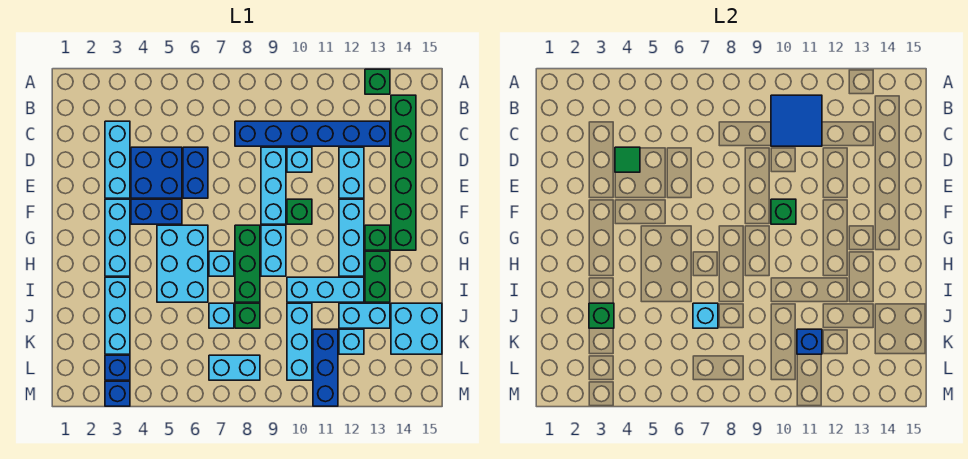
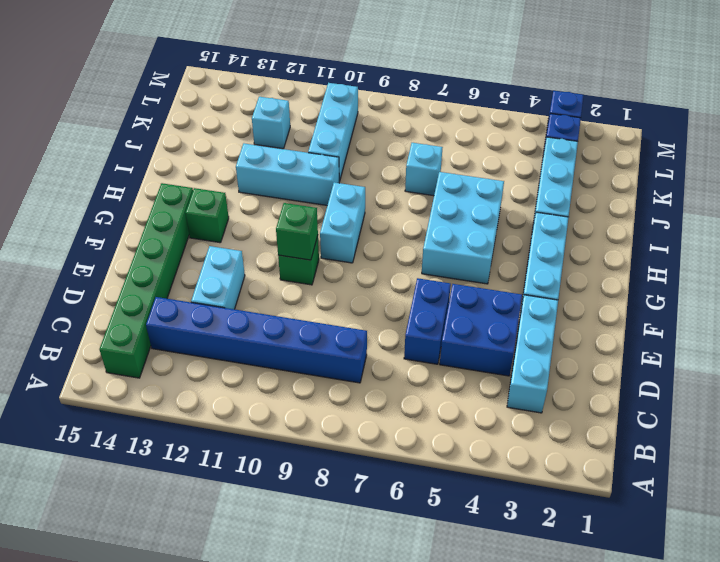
none -> green 1x1 brick [365,69,390,94]
none -> cyan 1x3 brick [261,147,286,224]
none -> cyan 1x1 brick [287,147,312,172]
none -> blue 1x2 brick [131,199,182,224]

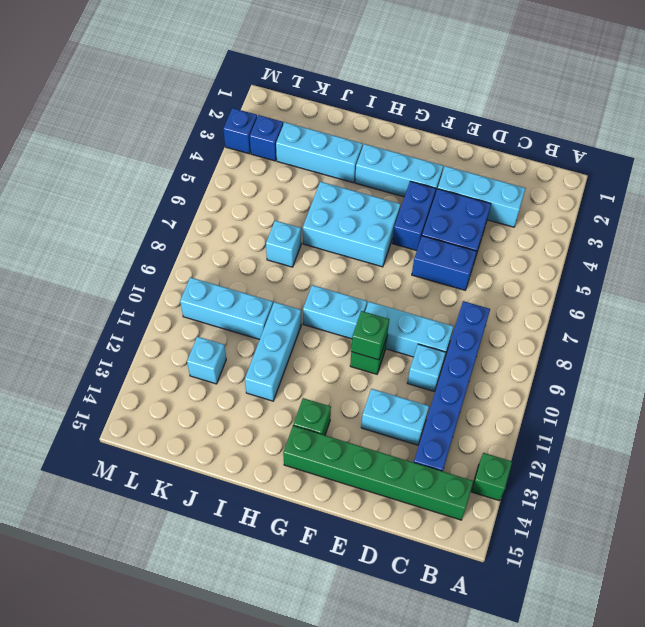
none -> cyan 1x3 brick [339,199,364,276]
none -> green 1x3 brick [235,225,260,302]
none -> cyan 1x1 brick [209,251,234,276]
none -> green 1x2 brick [365,251,390,302]

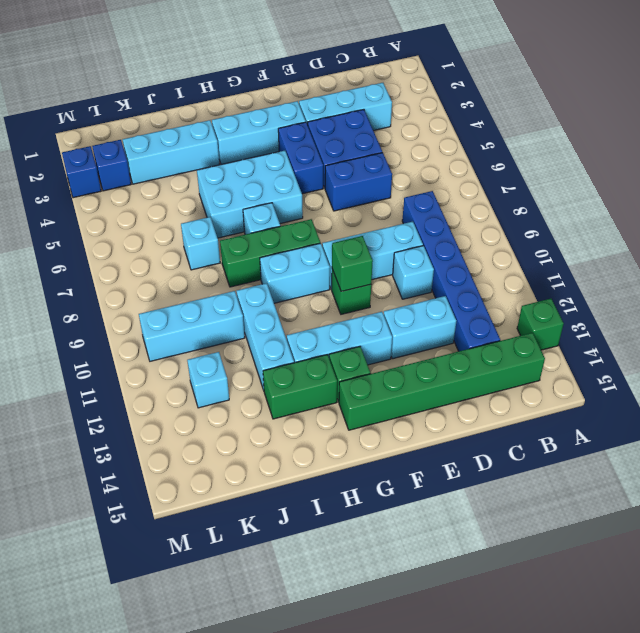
none -> green 1x1 brick [235,303,260,328]
none -> cyan 1x2 brick [339,303,390,328]
none -> cyan 2x2 brick [391,303,442,354]
none -> blue 1x3 brick [313,329,338,406]

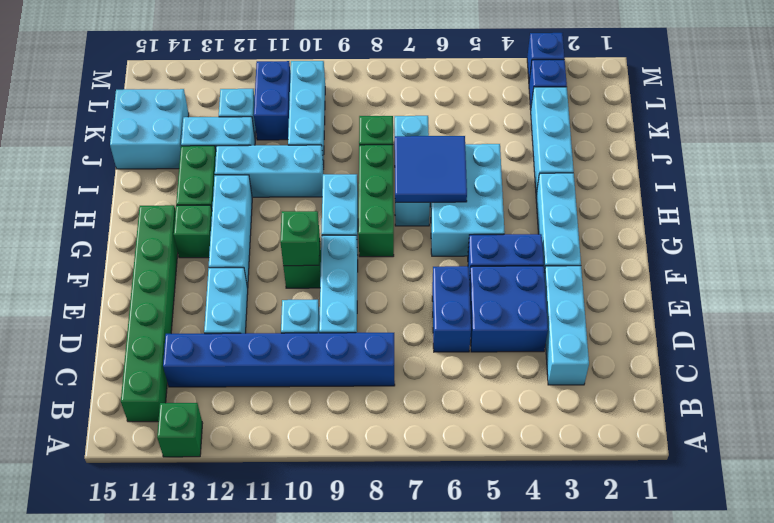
blue 2x2 tile [395,136,467,203] -> blue 2x2 tile moved to [771,95,822,146]
blue 1x2 brick [254,61,291,140] -> blue 1x3 brick [313,329,338,406]
none -> cyan 1x2 brick [209,355,260,380]
none -> green 1x1 tile [615,147,640,172]
none -> green 1x1 brick [589,303,614,328]
none -> cyan 1x1 brick [693,303,718,328]

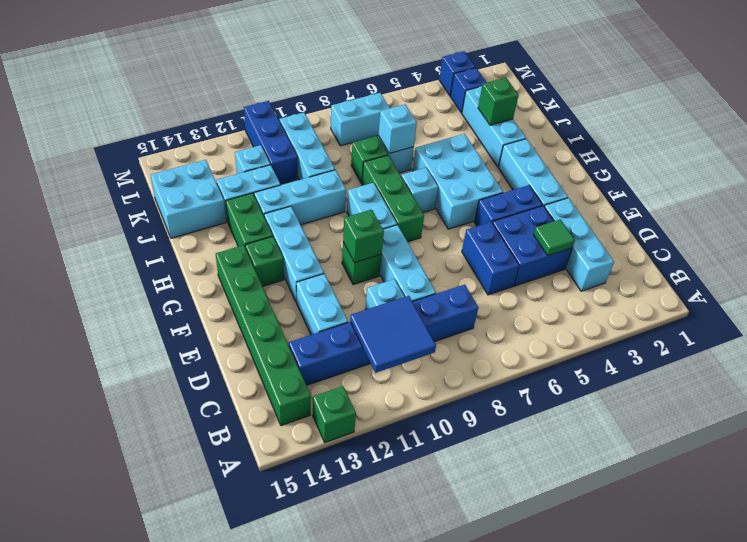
none -> blue 1x1 brick [797,329,822,354]

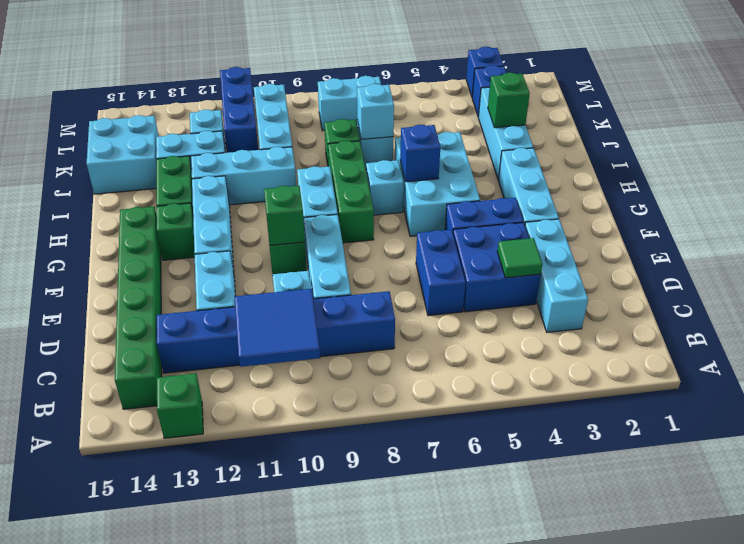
blue 1x1 brick [400,125,440,182] -> blue 1x1 brick moved to [797,329,822,354]

